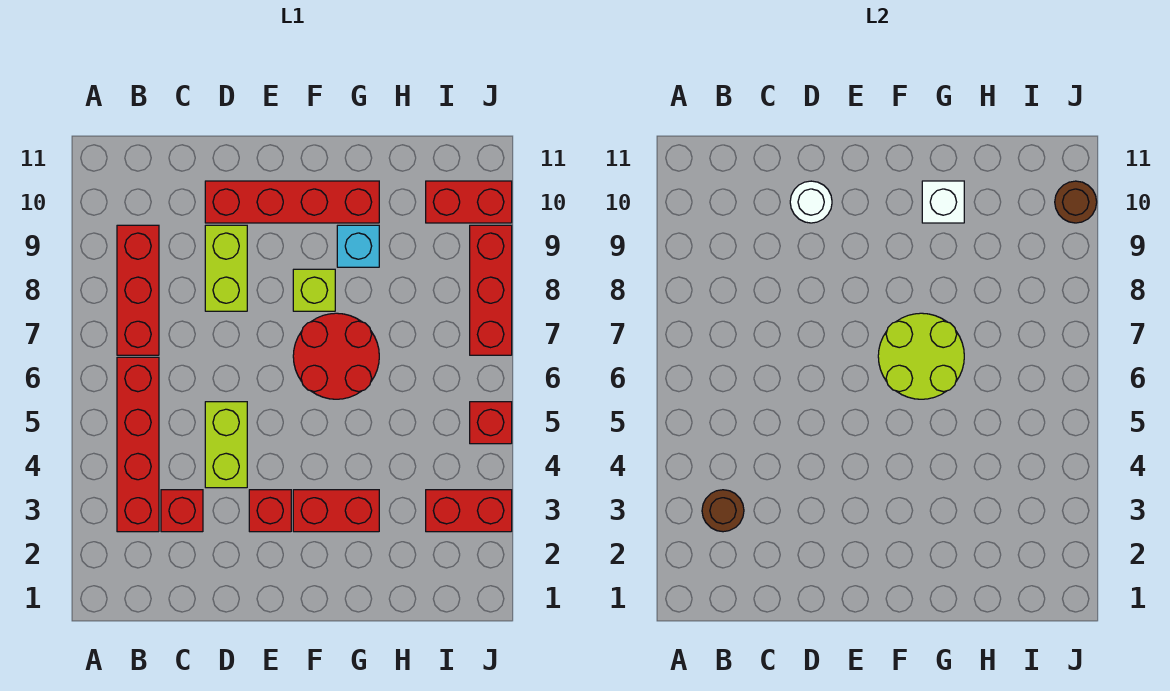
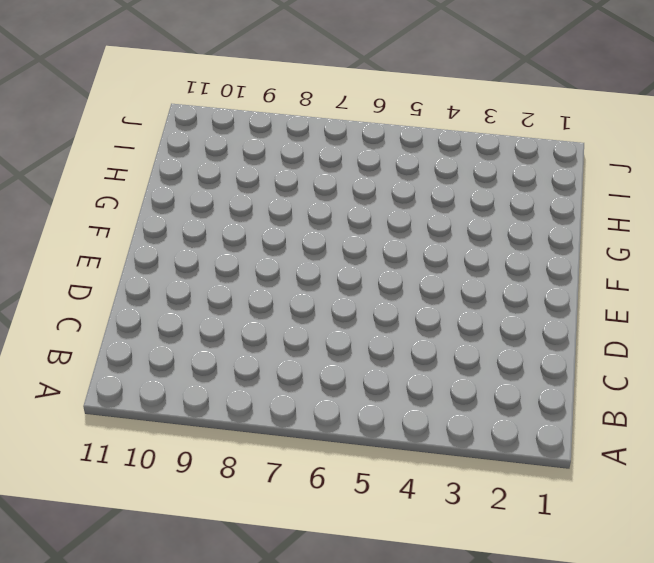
none -> red 1x4 brick [117,357,159,532]
none -> red 1x3 brick [117,225,159,355]
none -> red 1x1 brick [161,490,203,532]

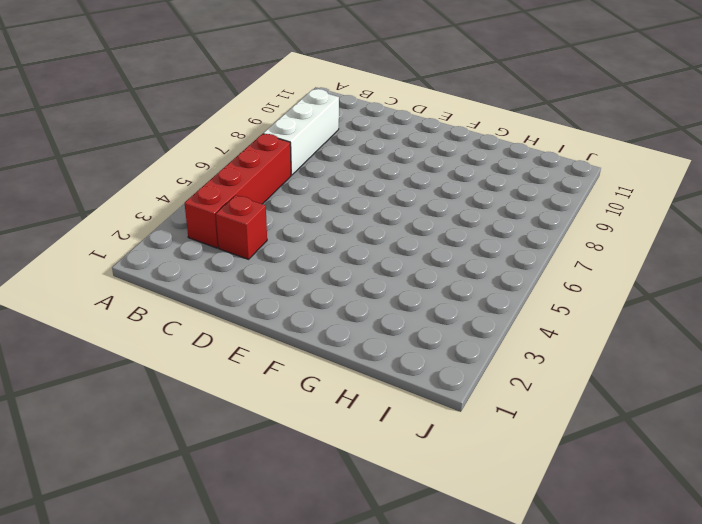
white 1x3 brick [263,89,339,175] -> red 1x3 brick [117,225,159,355]
none -> lime 1x2 brick [205,402,247,488]
none -> lime 1x2 brick [205,225,247,311]
none -> red 1x4 brick [205,181,379,223]

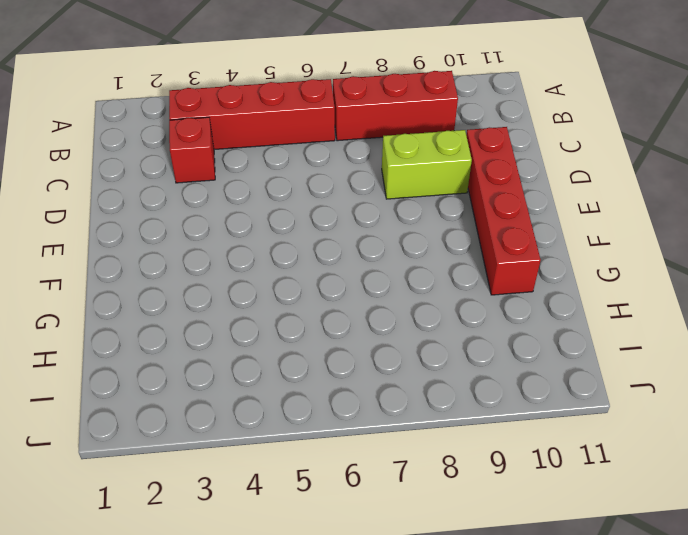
none -> lime 1x2 brick [205,402,247,488]
none -> red 1x1 brick [249,490,291,532]
none -> red 1x2 brick [293,490,379,532]

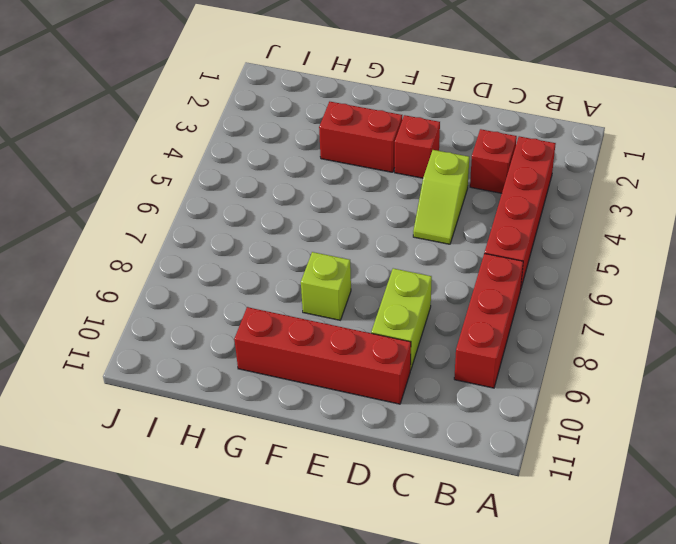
lime 1x2 slope [413,150,469,244] -> lime 1x2 brick [205,402,247,488]
none -> red 2x2 round brick [293,313,379,399]
none -> cyan 1x1 brick [337,225,379,267]
none -> red 1x2 brick [426,490,512,532]

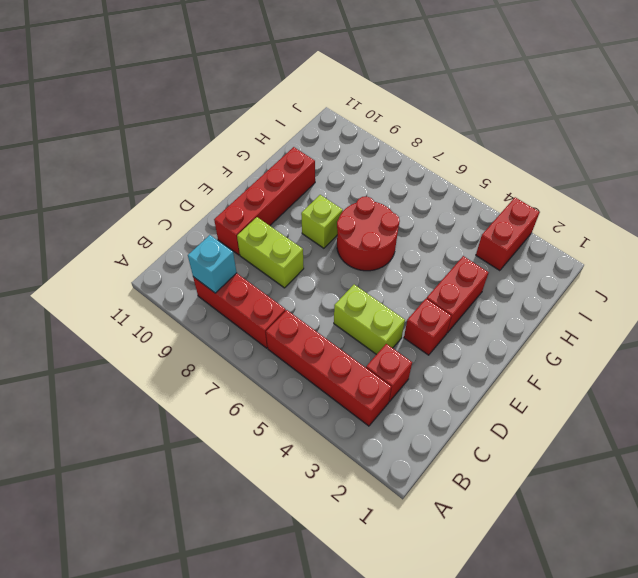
cyan 1x1 brick [188,235,237,293] -> cyan 1x1 brick moved to [337,225,379,267]
none -> red 1x2 brick [426,181,512,223]
none -> red 1x1 brick [470,402,512,444]
none -> red 1x3 brick [470,225,512,355]

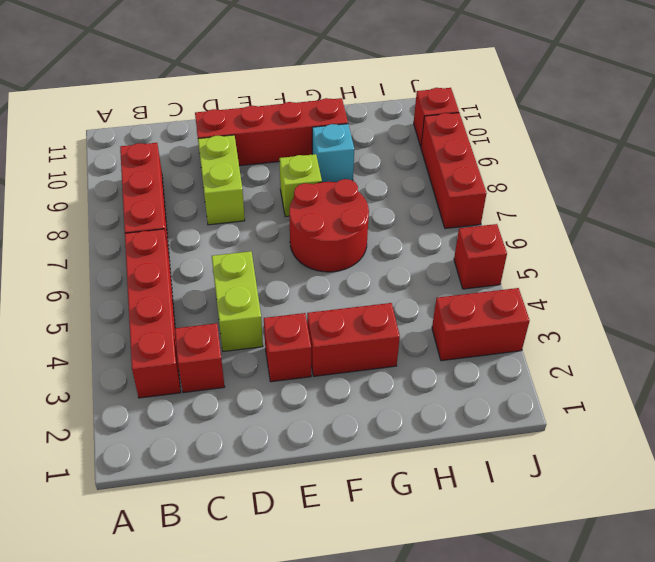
red 1x1 brick [414,88,459,147] -> red 1x2 brick [426,181,512,223]
none -> brown 1x1 round brick [702,490,744,532]
none -> white 1x1 round brick [790,181,832,223]
none -> lime 2x2 round brick [878,313,964,399]

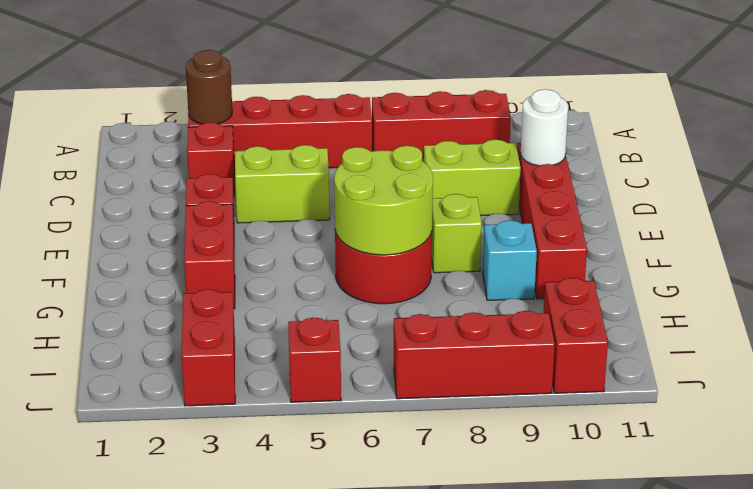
none -> white 1x1 brick [922,181,964,223]
none -> brown 1x1 round brick [1055,181,1097,223]

